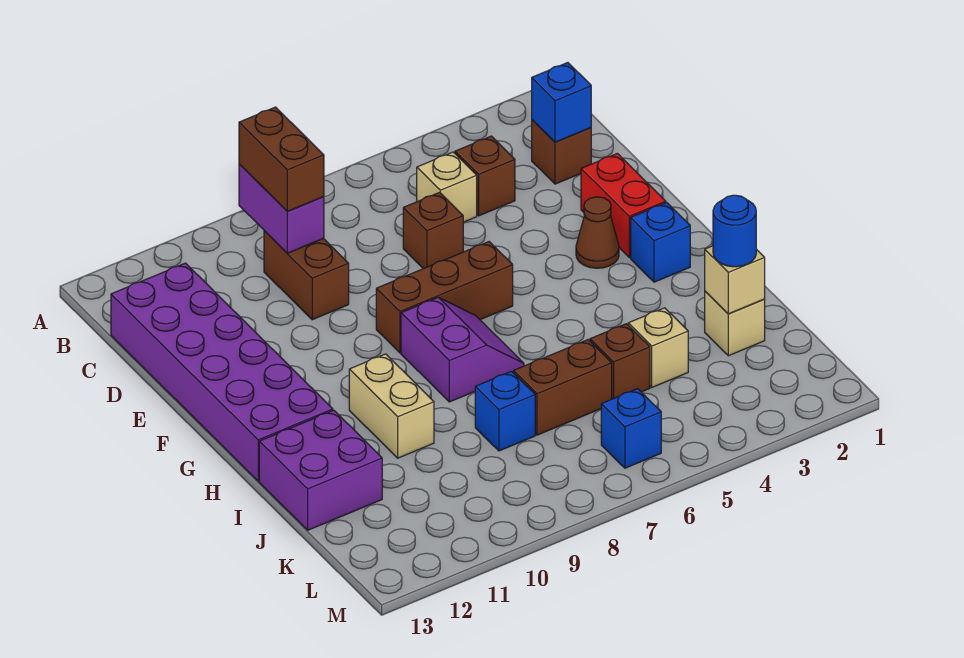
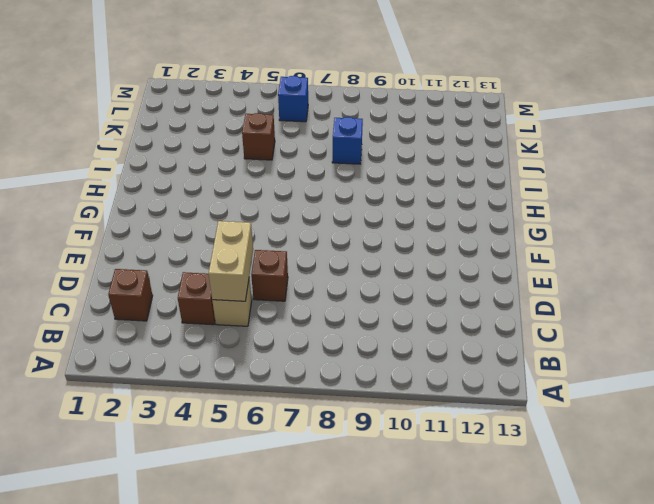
tan 1x2 brick [209,221,253,301] -> tan 1x2 brick moved to [349,354,434,458]
none -> brown 1x2 brick [264,231,349,320]
none -> purple 2x6 brick [111,263,333,481]
none -> red 1x2 brick [581,153,666,258]

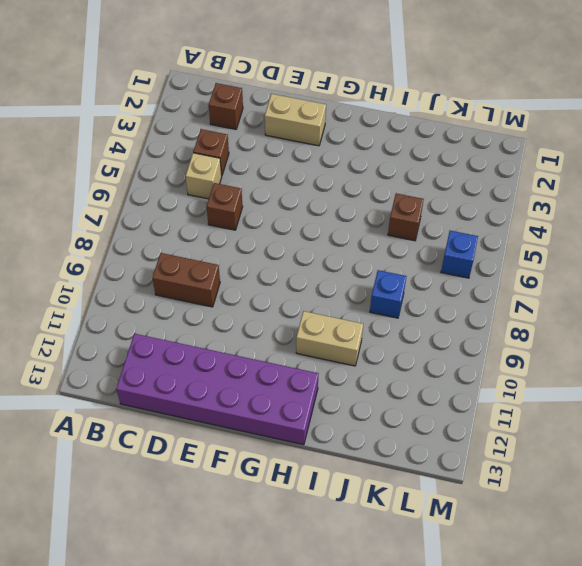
tan 1x2 brick [265,94,326,146] -> red 1x2 brick [581,153,666,258]
none -> brown 1x1 cone [576,197,619,268]
none -> brown 1x3 brick [376,242,513,353]
none -> blue 1x1 brick [631,203,690,282]

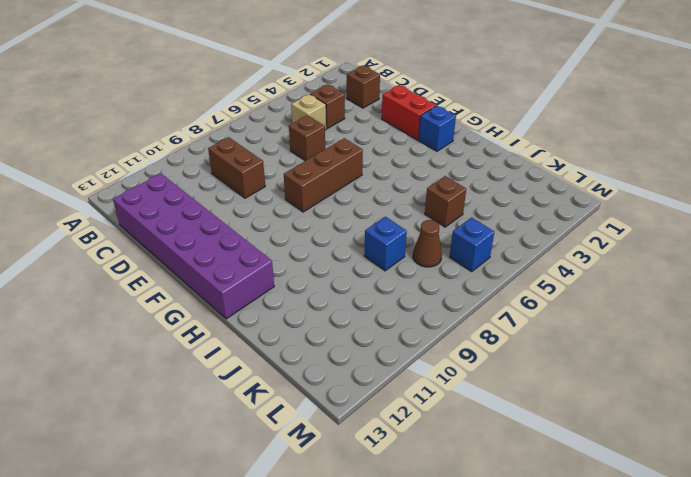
brown 1x1 cone [413,220,442,267] -> brown 1x1 cone moved to [576,197,619,268]
none -> purple 2x2 slope [401,297,524,402]
none -> tan 1x2 brick [349,354,434,458]
none -> purple 2x2 brick [259,410,382,530]

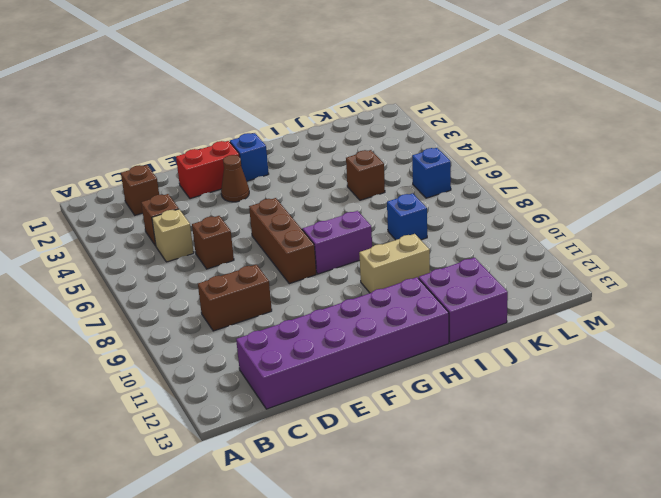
none -> tan 1x1 brick [705,291,765,356]
none -> tan 1x1 brick [628,308,688,387]
none -> brown 1x2 brick [514,340,612,435]

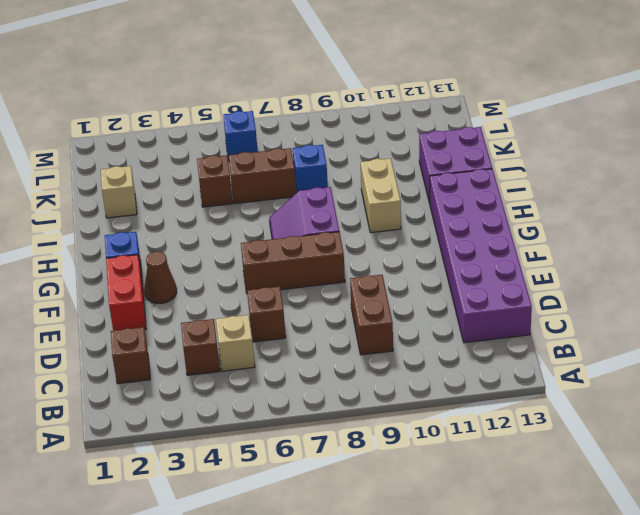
none -> tan 1x1 brick [628,308,688,387]
none -> purple 1x2 brick [239,164,324,253]
none -> blue 1x1 brick [532,63,591,142]

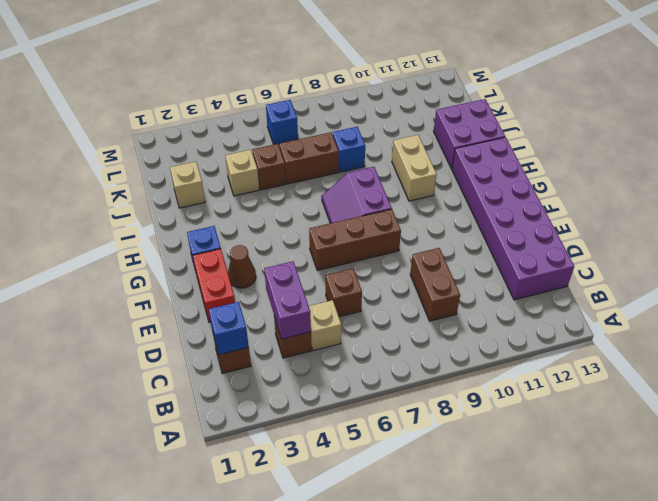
purple 1x2 brick [264,261,311,339] -> purple 1x2 brick moved to [239,164,324,253]
none -> tan 1x1 brick [705,246,765,314]
none -> brown 1x2 brick [239,107,324,211]
none -> blue 1x1 round brick [713,195,756,267]

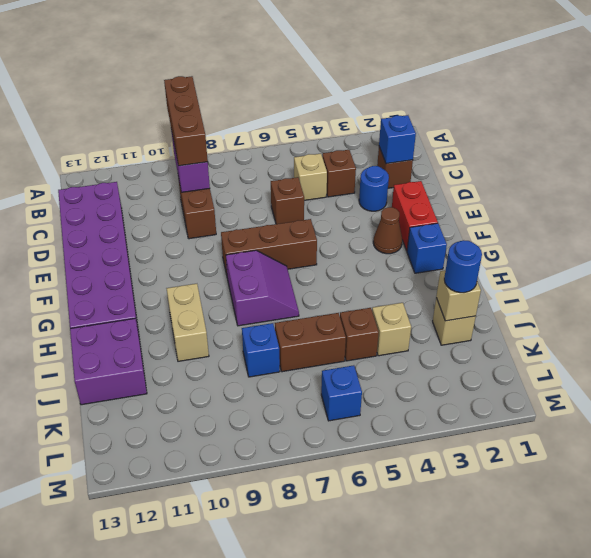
brown 1x3 brick [164,76,208,166] -> brown 1x2 brick [239,107,324,211]
blue 1x1 round brick [359,166,389,211] -> none

